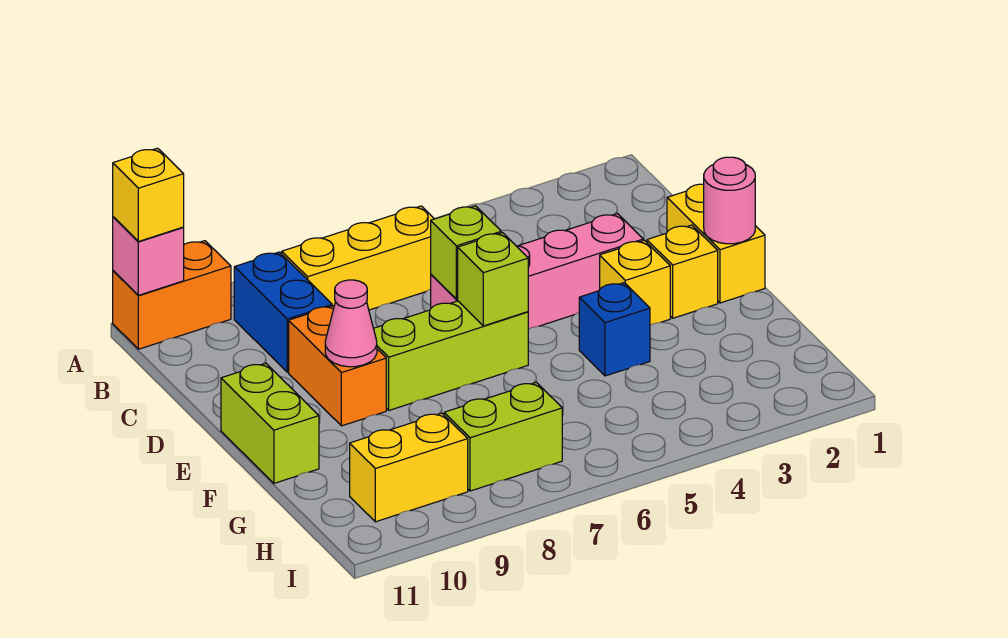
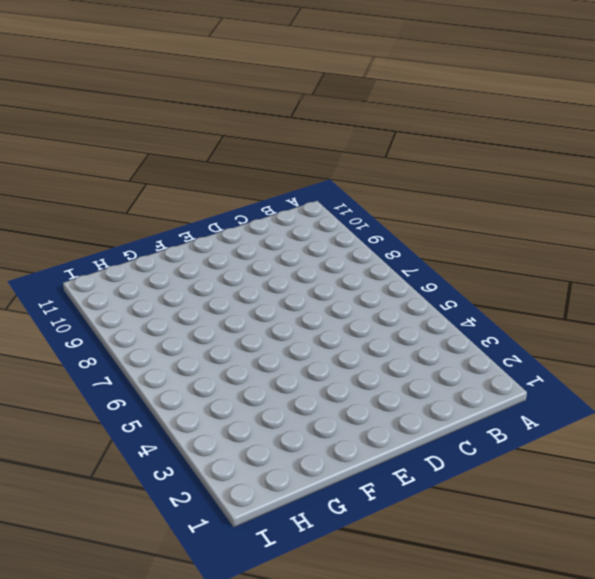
none -> orange 1x2 brick [113,241,231,349]
none -> yellow 1x3 brick [282,206,434,310]
none -> blue 1x2 brick [234,252,332,372]

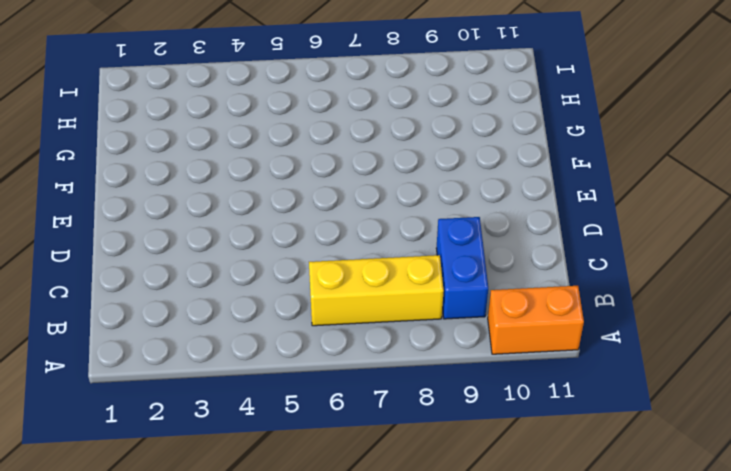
none -> yellow 1x2 brick [667,184,765,303]
none -> pink 1x4 brick [431,214,643,329]
none -> orange 1x2 brick [289,306,386,426]

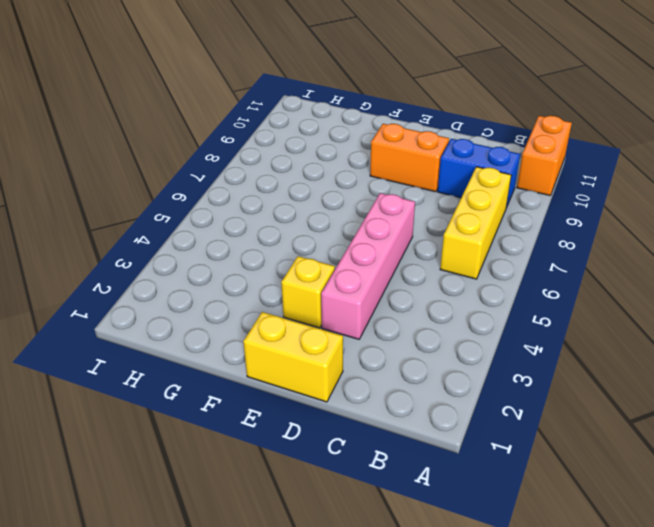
none -> yellow 1x1 brick [647,225,718,318]
none -> lime 1x3 brick [374,301,528,410]
none -> lime 1x2 brick [221,363,319,483]

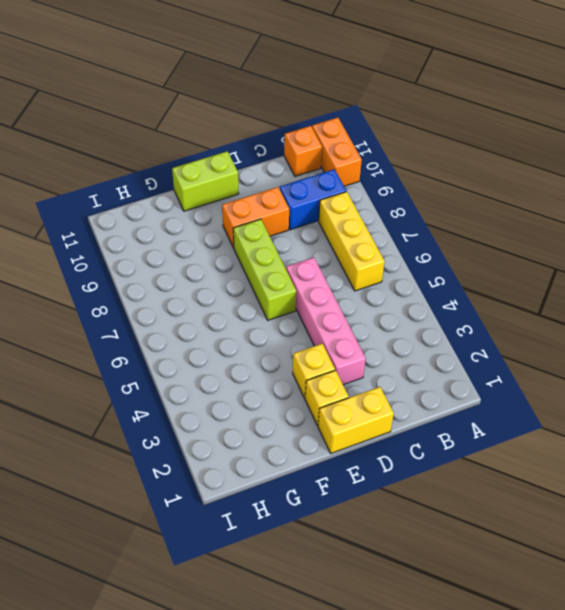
orange 1x1 brick [284,126,322,176] -> none
none -> blue 1x1 brick [579,283,650,376]
none -> lime 1x2 brick [444,382,562,491]
none -> yellow 1x2 brick [350,413,468,522]

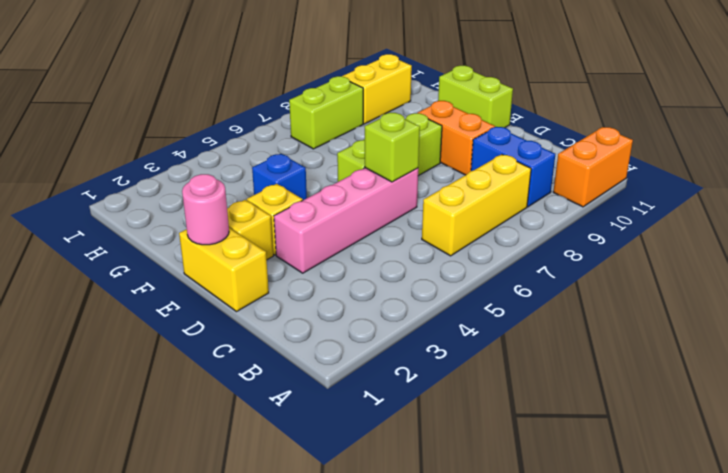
none -> pink 1x1 brick [113,217,184,295]
none -> lime 1x1 brick [458,233,528,326]
none -> pink 1x1 cone [325,280,377,367]

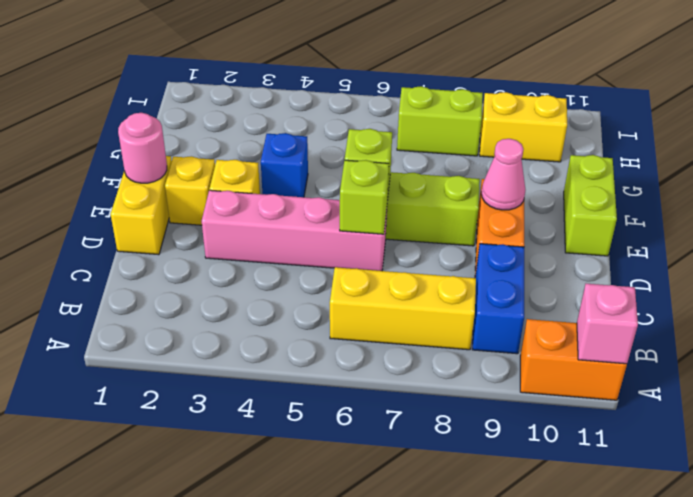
none -> yellow 1x1 brick [113,148,184,242]

